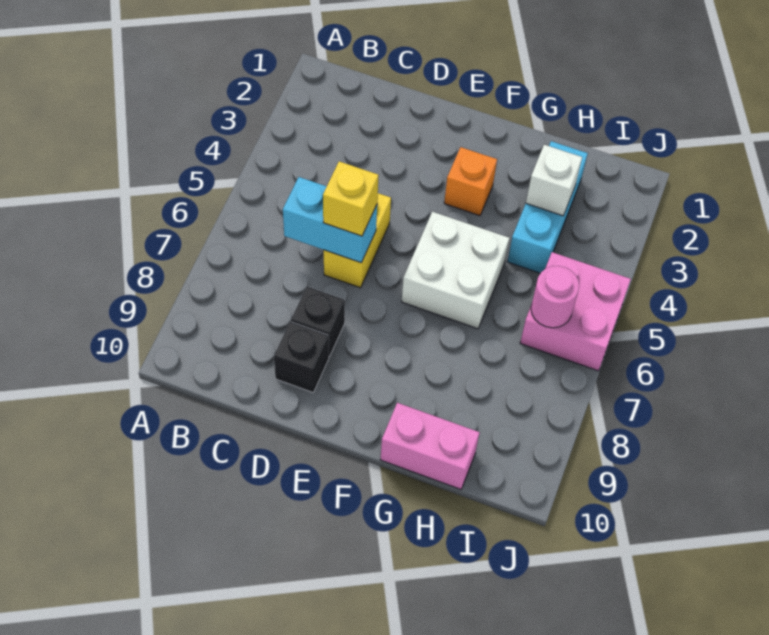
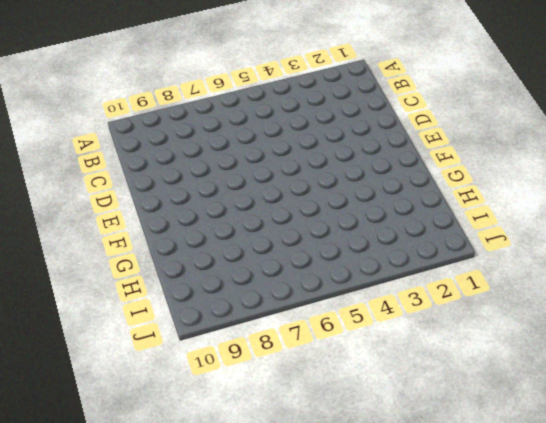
none -> yellow 1x2 brick [324,193,391,288]
none -> black 1x1 brick [291,286,345,357]
none -> black 1x1 brick [274,322,329,392]

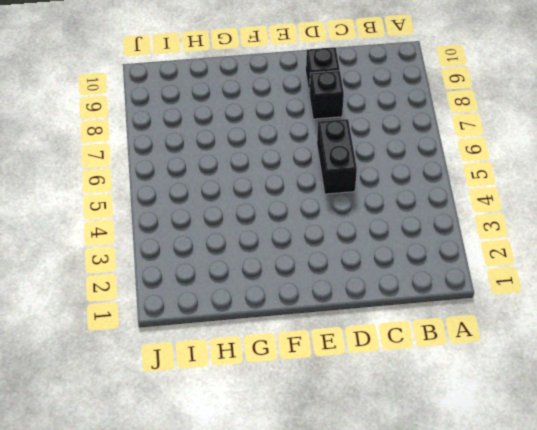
black 1x2 brick [317,119,357,194] -> yellow 1x2 brick [324,193,391,288]
none -> orange 1x1 brick [444,147,497,216]
none -> white 2x2 brick [402,212,509,329]
none -> pink 1x2 brick [381,403,480,489]

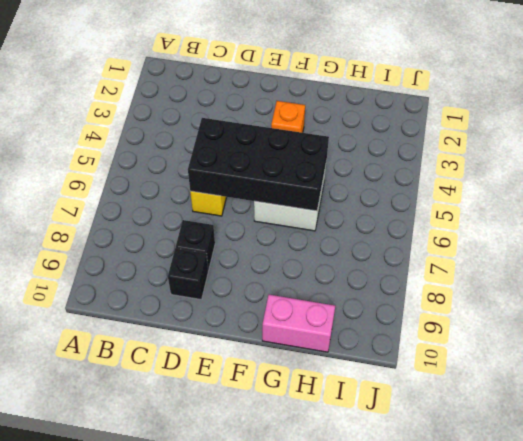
black 2x4 brick [188,118,329,211] -> cyan 1x2 brick [283,177,377,263]
none -> cyan 1x3 brick [507,141,588,273]
none -> pink 2x2 brick [520,252,631,371]
none -> white 1x1 brick [526,145,582,216]

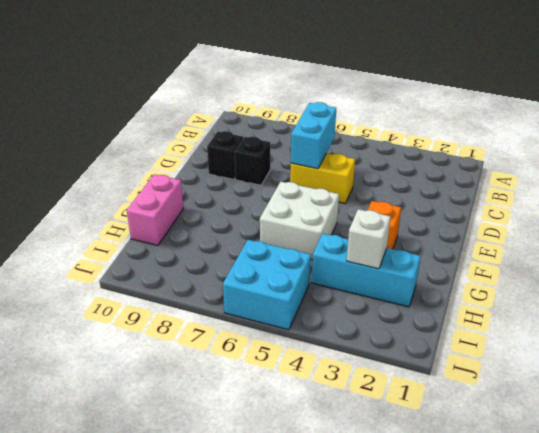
cyan 2x2 brick [223,240,311,330] -> pink 2x2 brick [520,252,631,371]
none -> pink 1x1 round brick [531,266,579,328]
none -> yellow 1x1 brick [323,161,379,236]

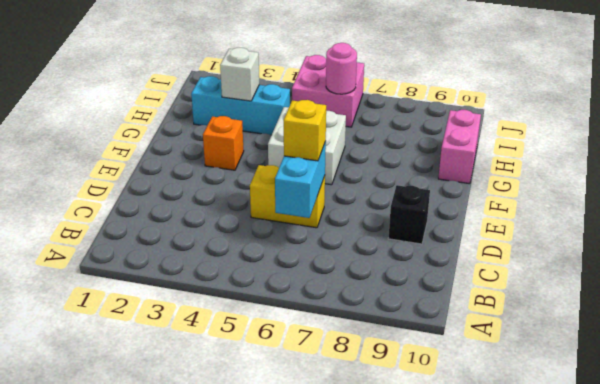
none -> black 1x1 brick [291,286,345,357]

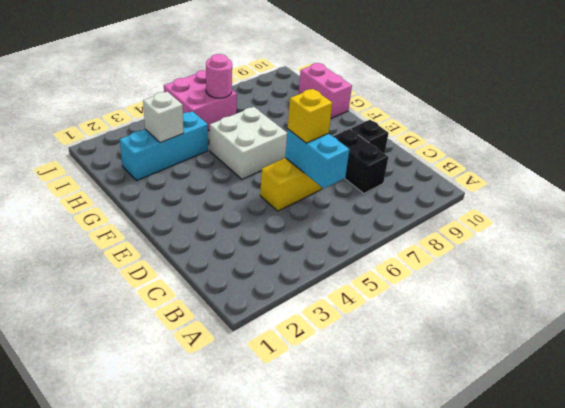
black 1x2 brick [333,129,388,193] -> black 1x1 brick [291,286,345,357]
none -> orange 1x1 brick [444,147,497,216]

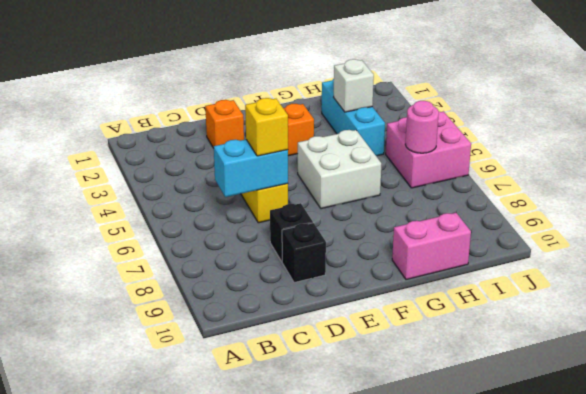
orange 1x1 brick [205,100,244,148] -> none

